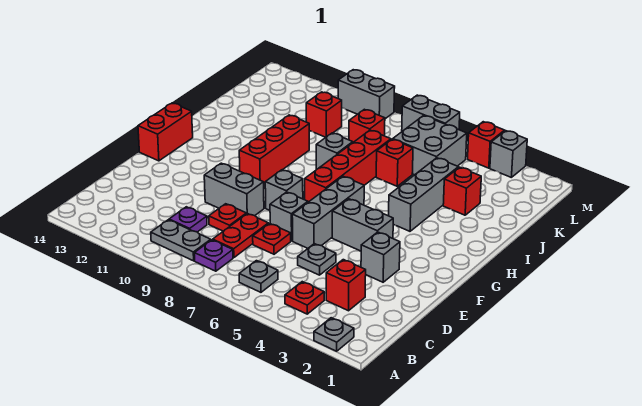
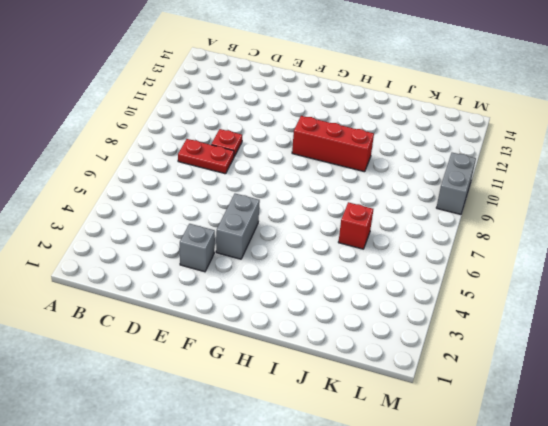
none -> grey 1x1 plate [314,318,354,351]
none -> red 1x1 plate [285,282,324,314]
none -> grey 1x1 plate [239,261,278,292]
none -> purple 1x1 plate [194,240,233,271]

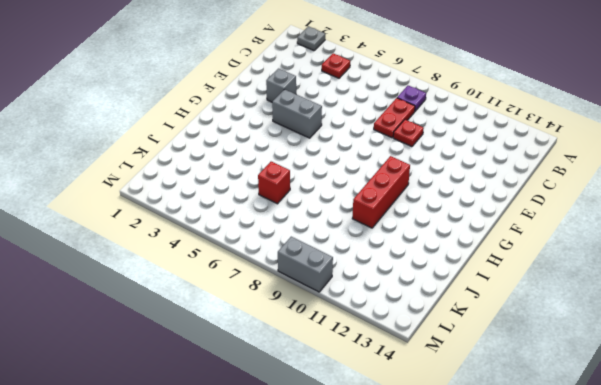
none -> grey 1x1 plate [239,261,278,292]
none -> grey 1x2 plate [151,220,211,261]
none -> red 1x1 brick [326,260,366,311]
none -> purple 1x1 plate [169,207,207,232]

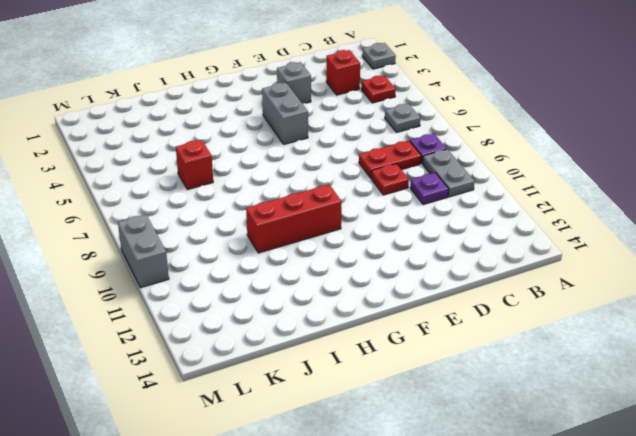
none -> grey 1x1 plate [298,244,336,275]
none -> red 1x1 plate [253,224,291,254]
none -> grey 1x3 brick [292,176,364,248]
none -> grey 1x1 brick [270,192,308,241]

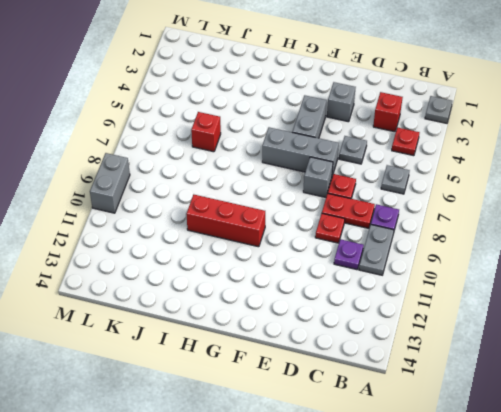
none -> grey 1x2 brick [204,163,264,216]
none -> grey 1x1 brick [265,170,303,210]
none -> red 1x2 brick [138,103,193,161]
none -> red 1x4 brick [305,130,391,202]

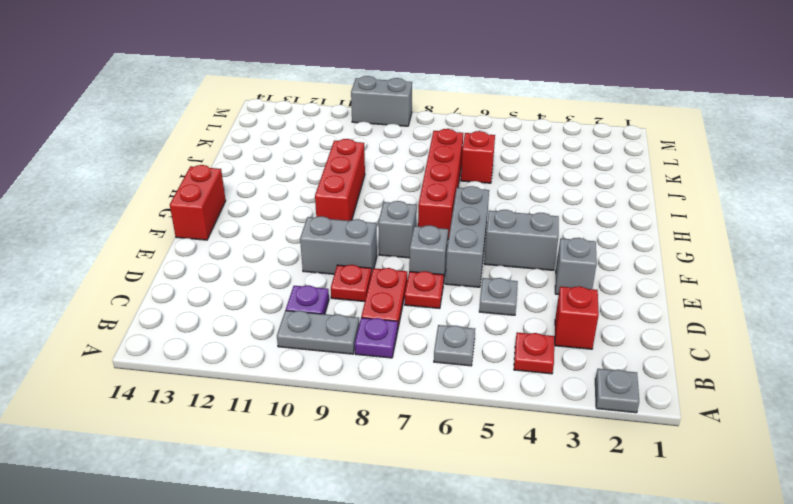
none -> grey 1x3 brick [389,158,458,231]
none -> grey 1x1 brick [316,133,353,170]
none -> red 1x1 brick [443,167,481,215]
none -> grey 2x2 brick [393,116,467,175]

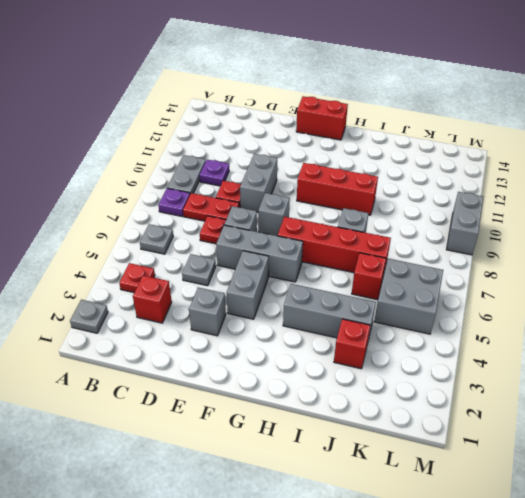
none -> red 1x1 brick [349,109,385,142]
none -> red 1x1 brick [306,92,342,137]
none -> grey 1x1 brick [490,131,527,177]
none -> red 1x1 brick [468,122,505,168]

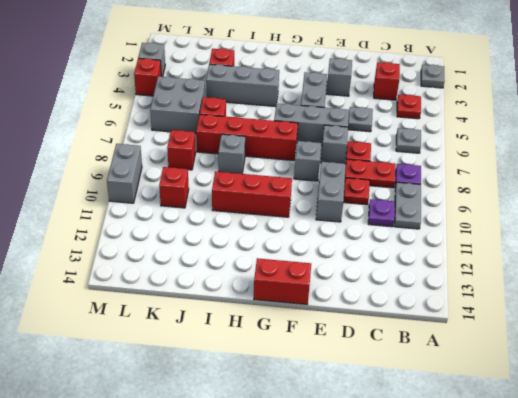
none -> grey 1x2 brick [402,95,460,131]

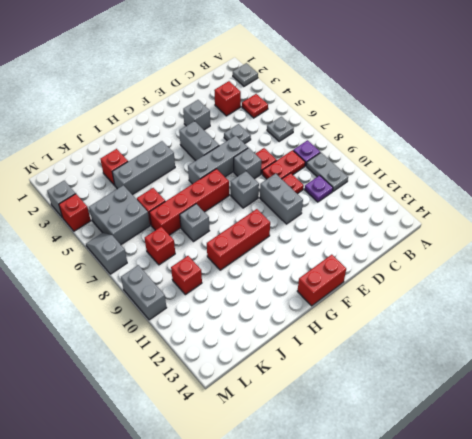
grey 1x2 slope [86,233,127,274] -> grey 1x2 brick [402,95,460,131]

